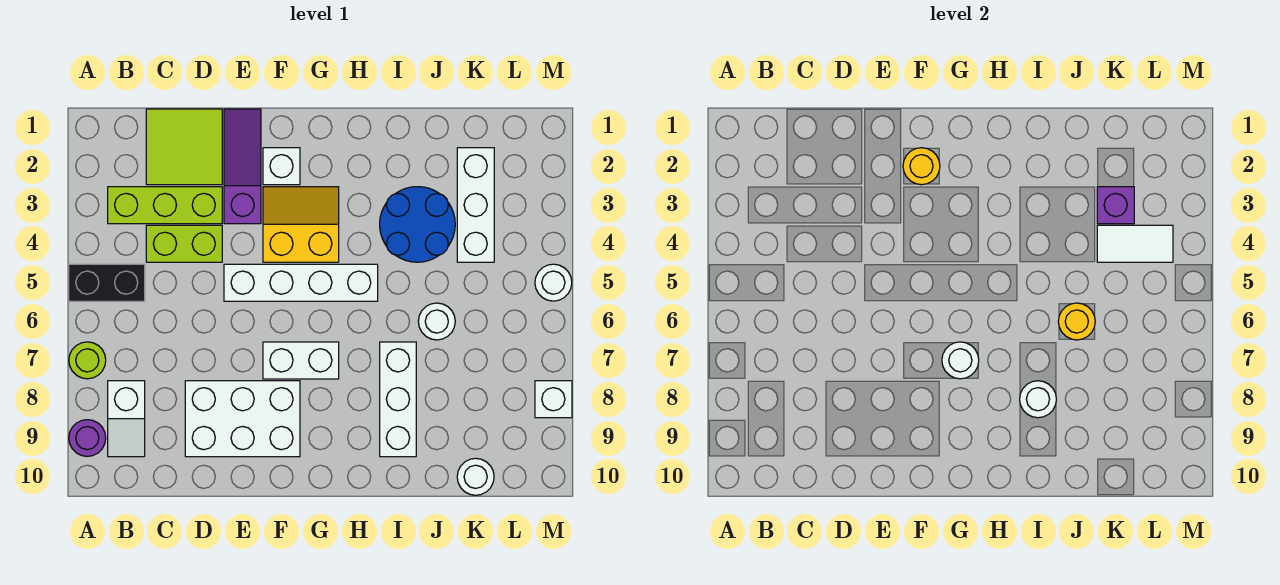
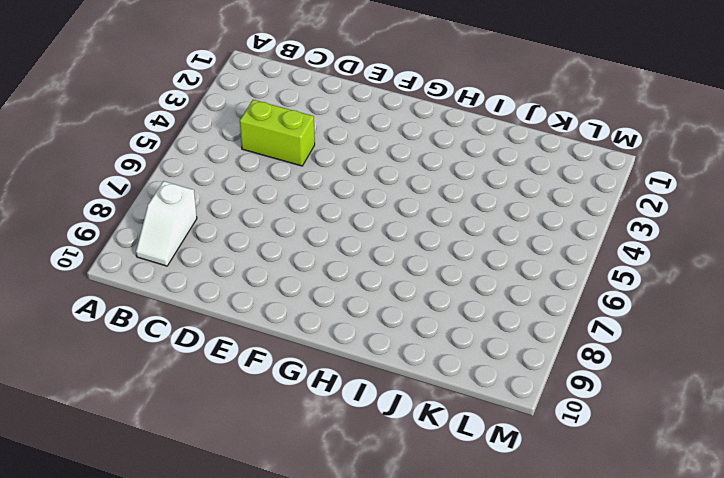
none -> black 1x2 brick [69,264,145,301]
none -> lime 1x1 round brick [69,342,106,379]
none -> purple 1x1 round brick [69,420,106,457]

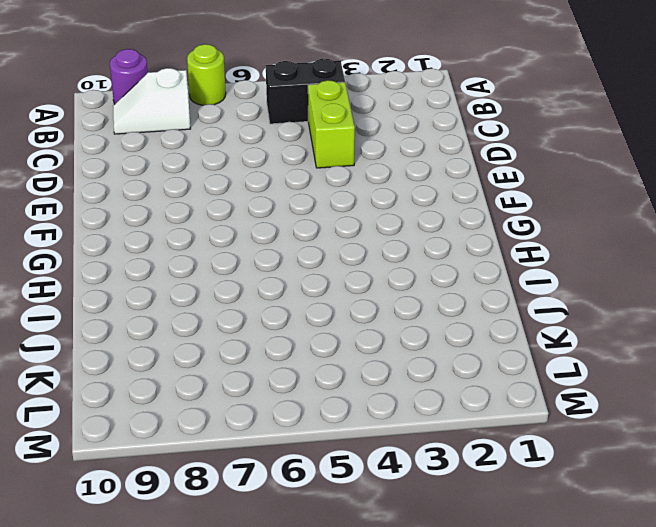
black 1x2 brick [266,59,345,124] -> black 1x2 brick turned to [69,264,145,301]
none -> lime 1x3 brick [108,187,222,224]
none -> lime 2x2 tile [146,109,222,185]
none -> white 2x3 brick [185,381,300,457]

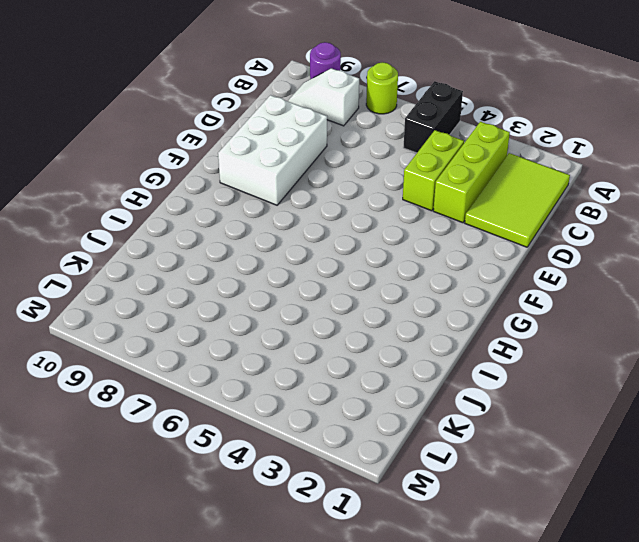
lime 2x3 tile [465,153,570,247] -> lime 2x2 tile [146,109,222,185]
none -> purple 1x3 slope [224,109,261,224]
none -> white 1x4 brick [224,264,378,301]
none -> white 1x1 brick [263,148,300,185]

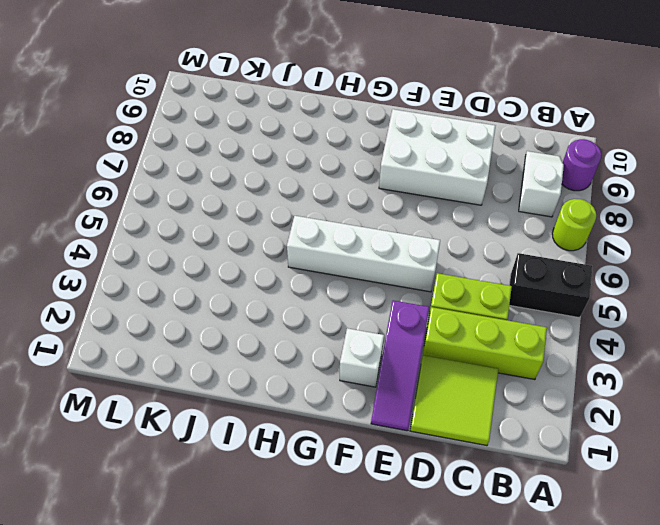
none -> yellow 2x2 slope [263,187,339,262]
none -> white 1x2 brick [263,342,339,379]
none -> blue 2x2 round brick [380,187,455,262]

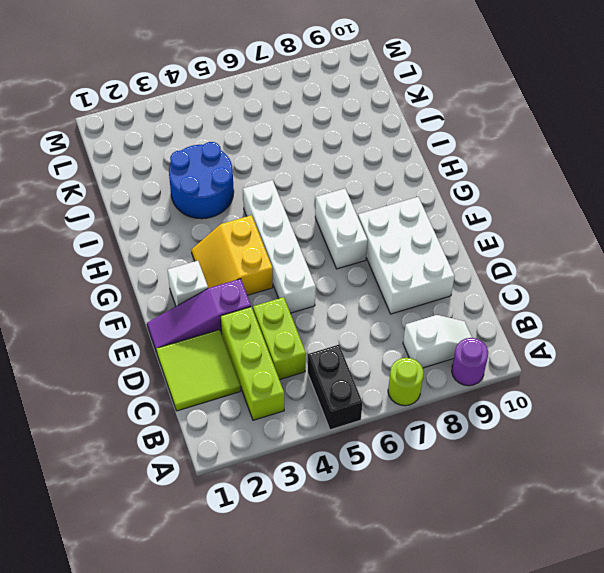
none -> white 1x3 brick [380,342,416,457]
none -> white 1x1 round brick [418,303,455,340]
none -> white 1x3 brick [457,148,494,262]

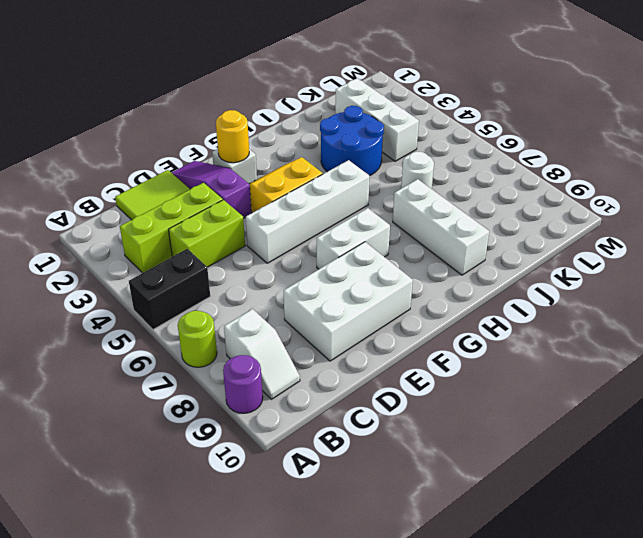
none -> white 1x1 round brick [457,458,494,495]
none -> white 1x1 round brick [535,264,572,301]
none -> white 1x1 brick [535,381,572,418]

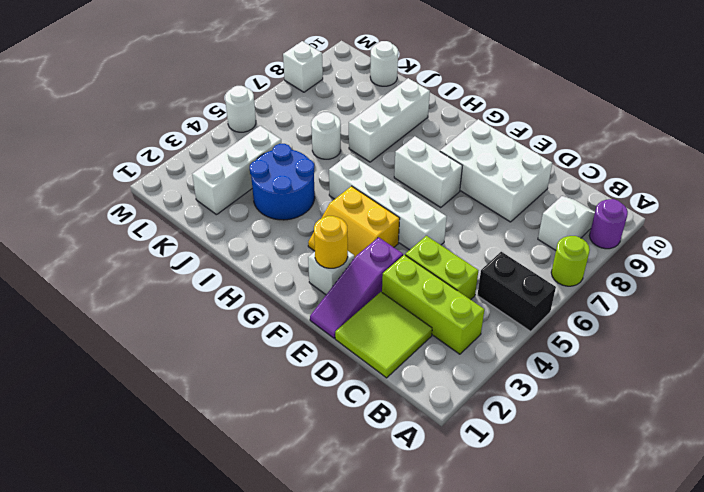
none -> white 1x1 round brick [942,342,979,379]
none -> white 1x1 round brick [1020,381,1056,418]
none -> yellow 1x1 round brick [1058,303,1095,340]

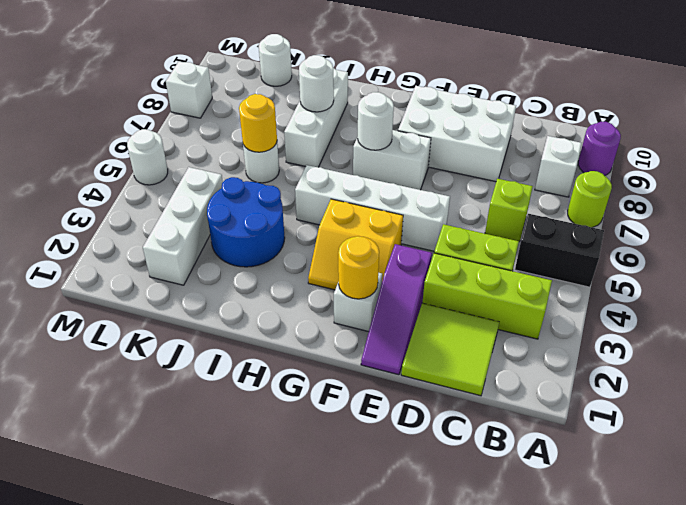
lime 1x1 brick [485,179,533,242] -> none
none -> purple 1x1 brick [1097,187,1134,224]
none -> white 1x2 tile [1097,225,1173,262]

